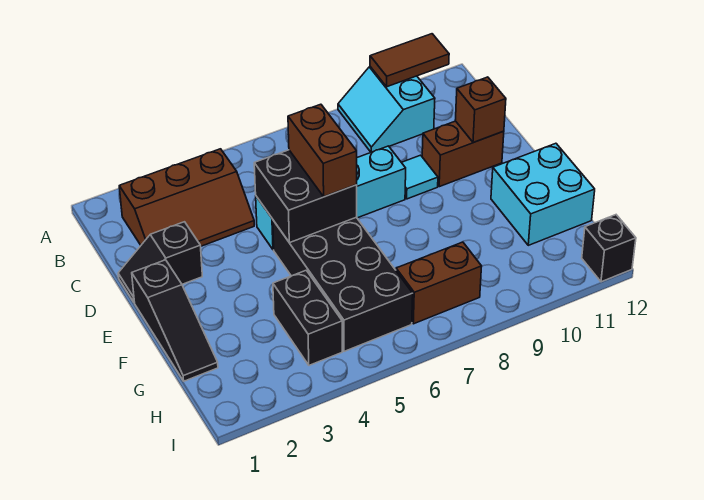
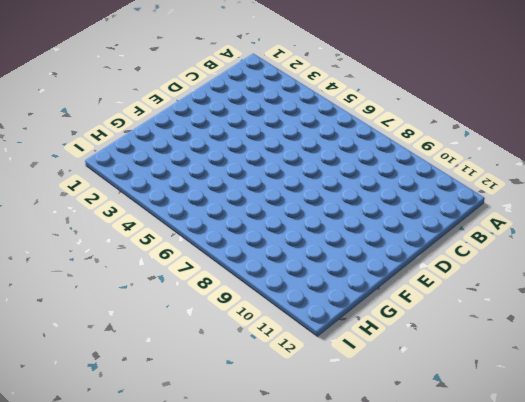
none -> cyan 2x2 slope [338,67,435,152]
none -> brown 2x3 slope [119,149,254,246]
none -> black 1x2 slope [118,222,202,303]

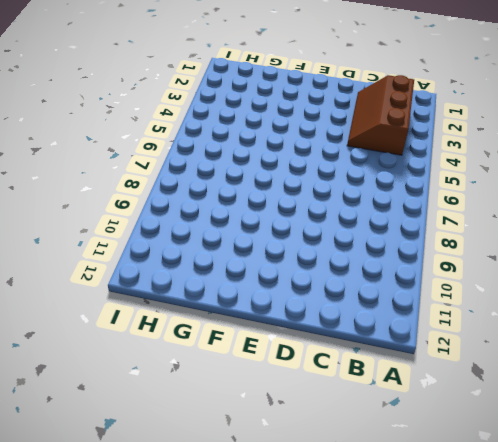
none -> cyan 2x2 slope [338,67,435,152]
none -> black 1x2 slope [118,222,202,303]
none -> cyan 1x4 brick [256,146,406,250]

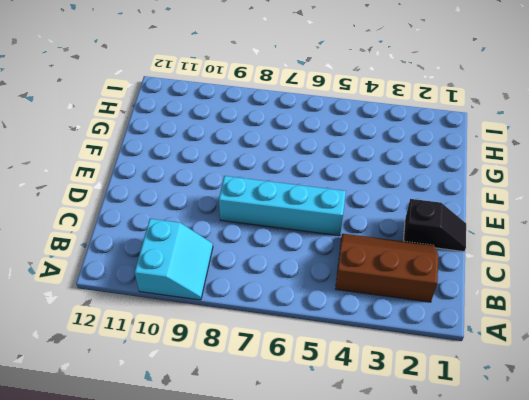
none -> cyan 1x1 tile [401,155,438,199]
none -> brown 1x2 brick [422,121,504,187]
none -> black 1x3 slope [132,260,218,381]

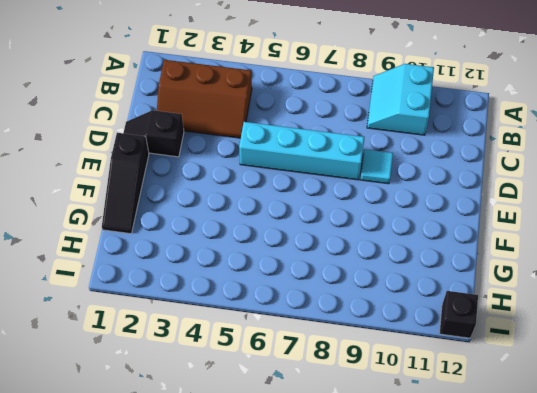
none -> brown 1x2 brick [422,121,504,187]
none -> black 2x4 brick [273,217,413,351]
none -> cyan 2x2 brick [491,143,595,245]

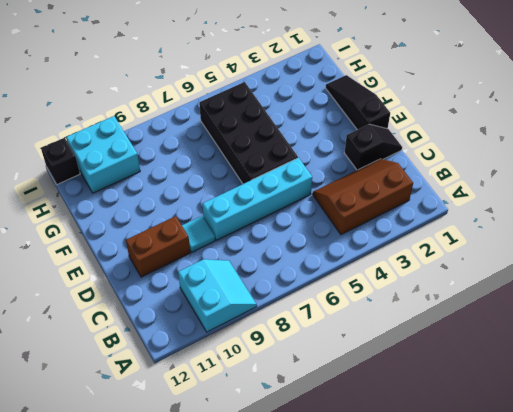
cyan 2x2 brick [66,116,140,193] -> cyan 2x2 brick moved to [491,143,595,245]
none -> black 1x2 brick [273,270,342,365]
none -> brown 1x2 brick [396,242,482,324]
none -> brown 1x2 tile [370,34,449,87]

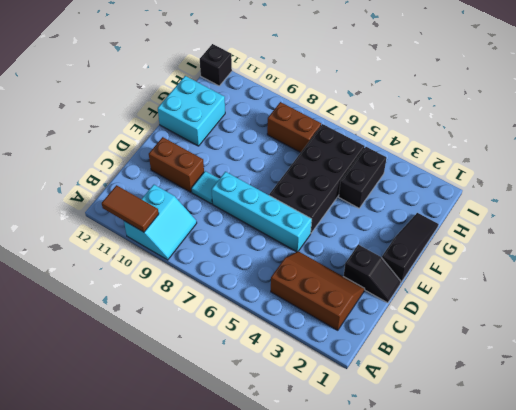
none -> black 2x2 brick [254,150,357,243]
none -> brown 1x1 brick [455,77,506,143]
none -> brown 1x2 brick [288,104,357,197]

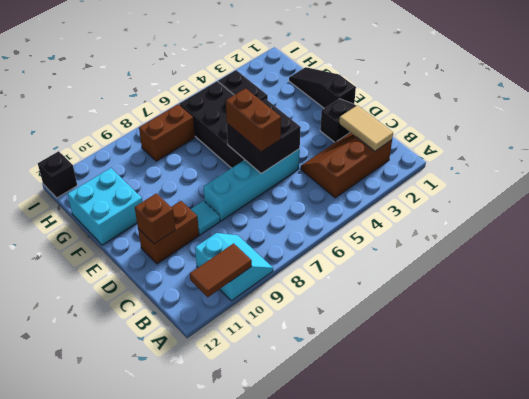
tan 1x2 tile [339,105,393,151] -> none

